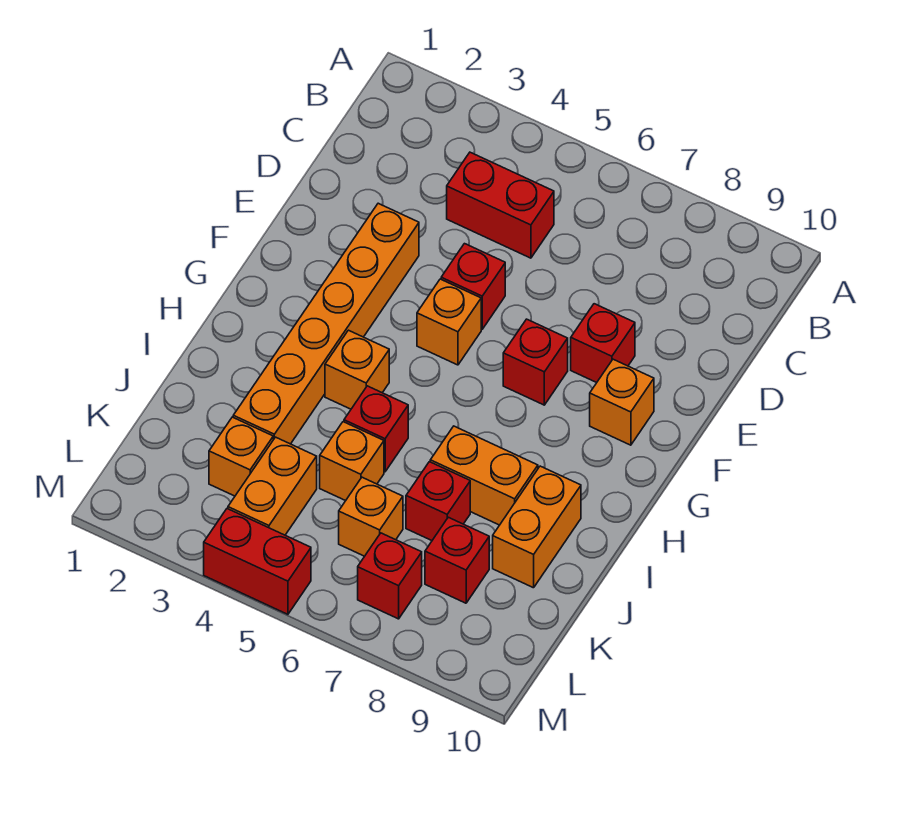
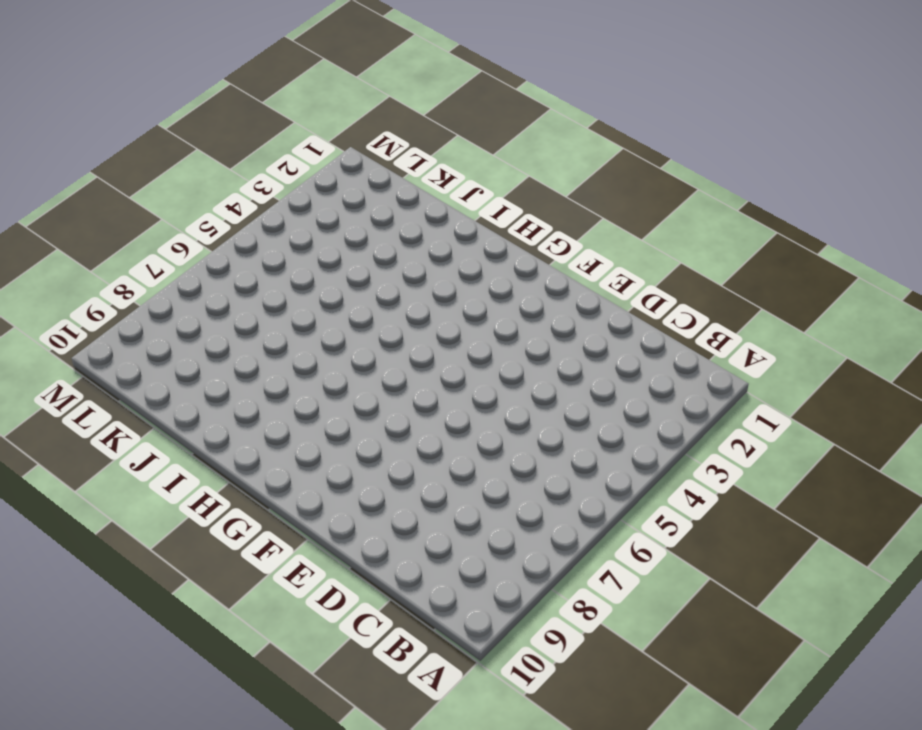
none -> red 1x2 brick [447,152,554,258]
none -> orange 1x6 brick [233,203,419,444]
none -> red 1x1 brick [441,244,505,329]

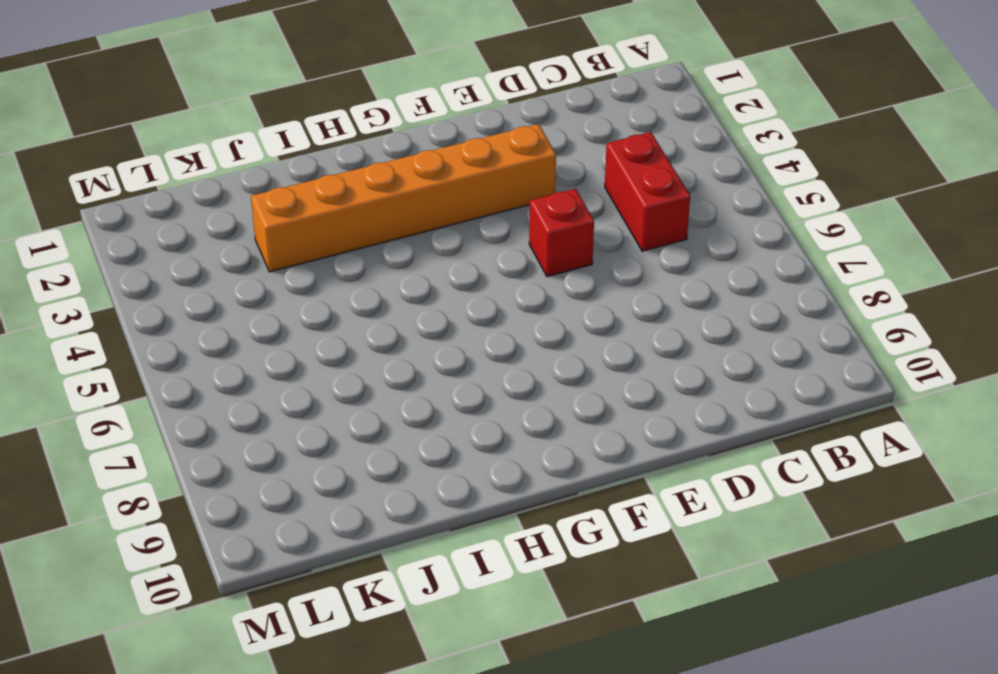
none -> red 1x1 brick [571,304,635,383]
none -> orange 1x1 brick [417,279,481,365]
none -> red 1x1 brick [503,319,568,405]

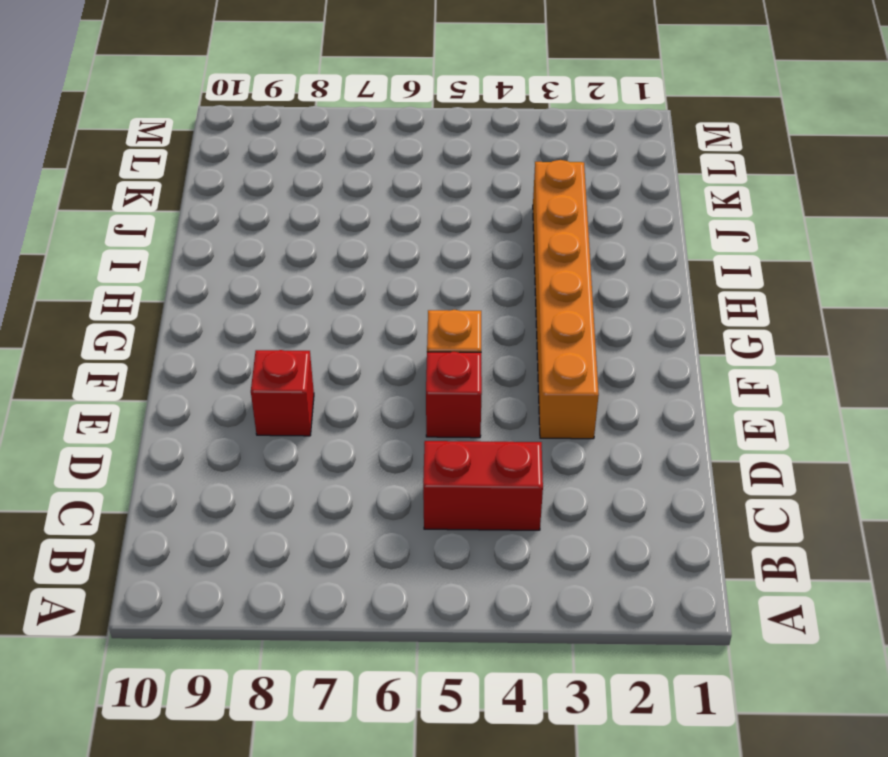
none -> red 1x1 brick [503,319,568,405]
none -> orange 1x1 brick [590,359,654,445]
none -> orange 1x1 brick [325,330,389,409]

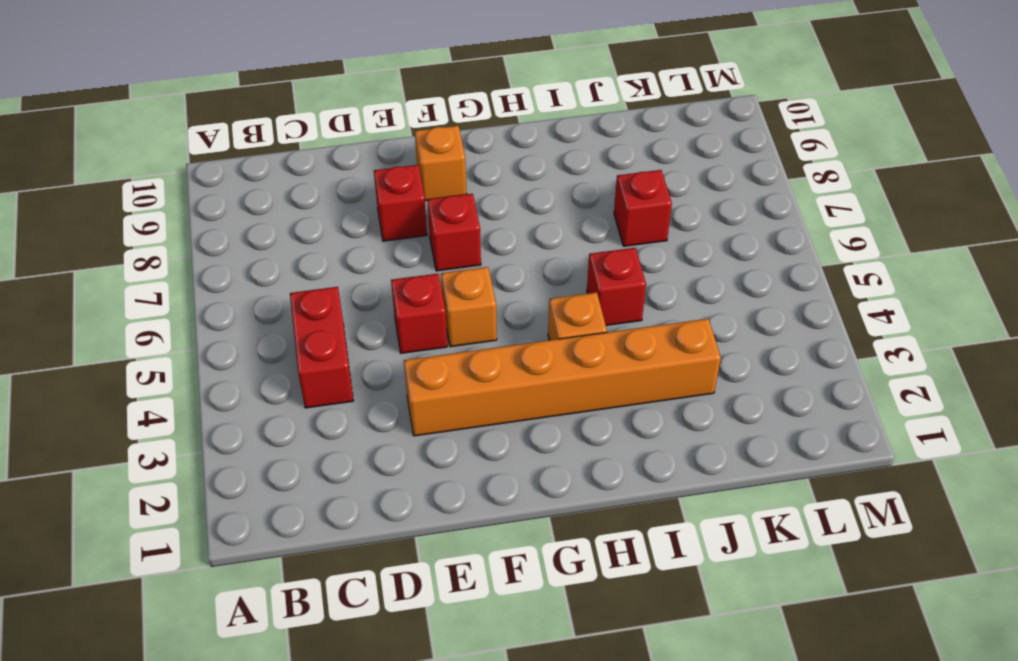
none -> orange 1x2 brick [430,426,538,525]
none -> orange 1x2 brick [493,466,581,588]
none -> orange 1x1 brick [320,422,384,501]

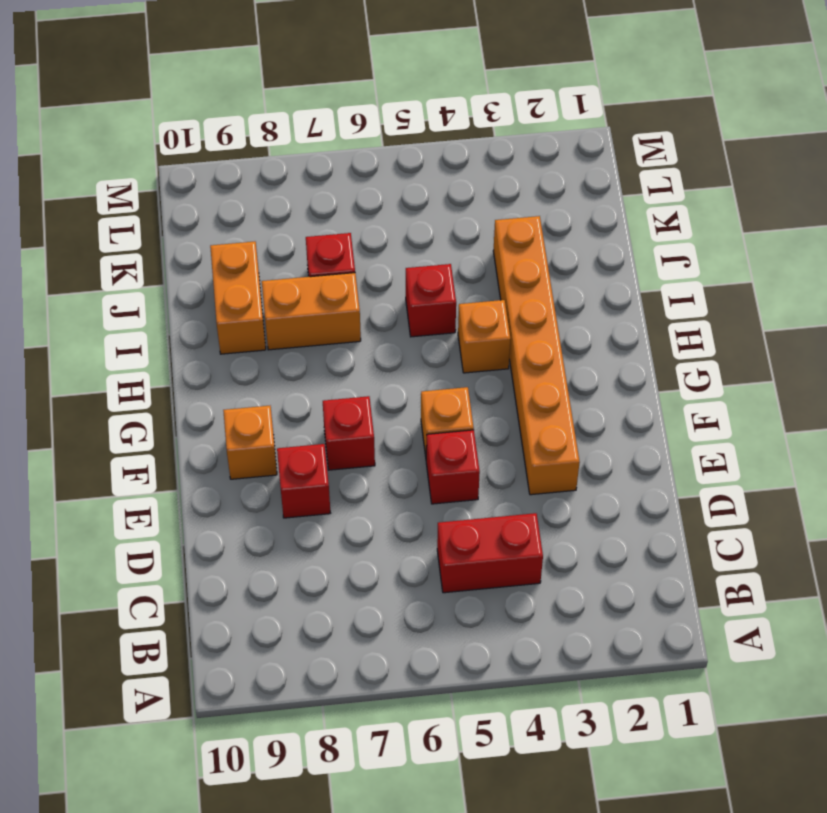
none -> orange 1x1 brick [320,422,384,501]
none -> orange 1x1 brick [209,417,273,496]
none -> orange 1x2 brick [228,437,317,535]

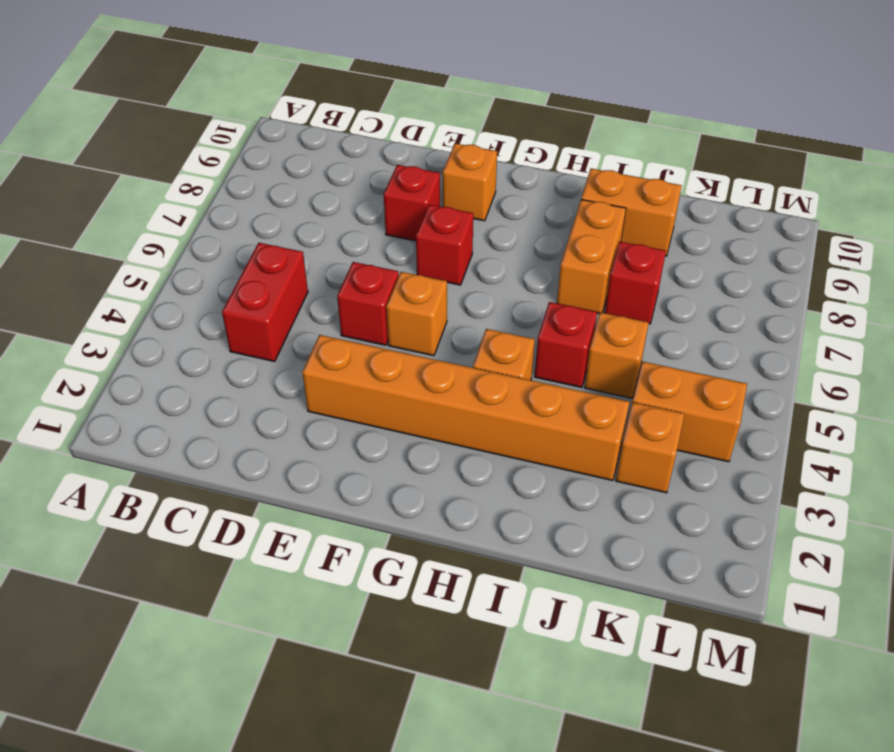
none -> orange 1x1 brick [339,477,403,556]
none -> red 1x1 brick [425,517,489,603]
none -> red 1x1 brick [358,533,422,619]

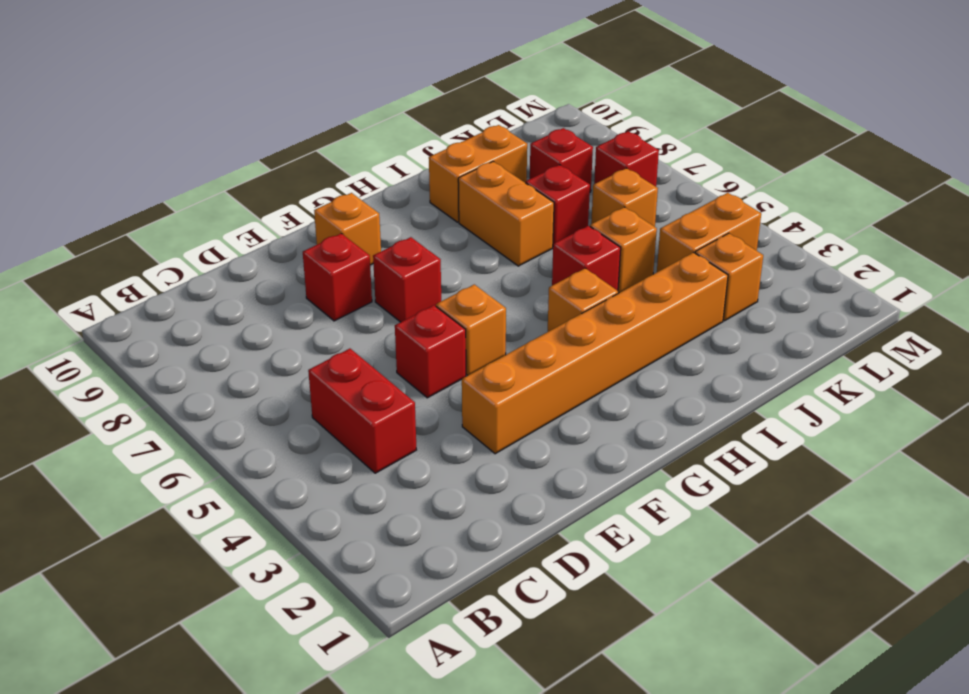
none -> red 1x2 brick [204,509,311,614]

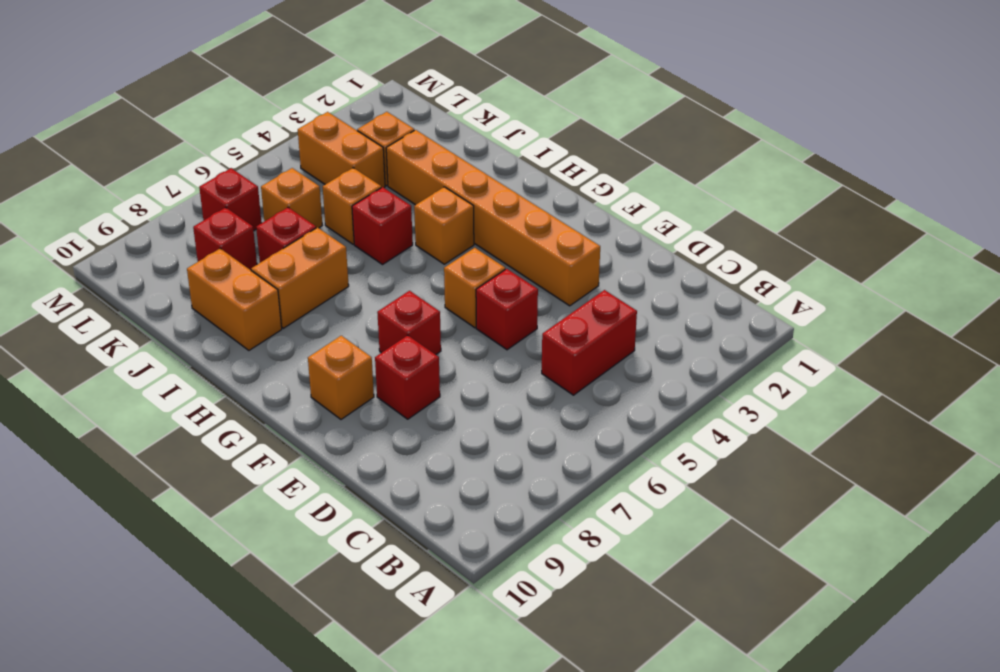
none -> red 1x2 brick [204,509,311,614]

